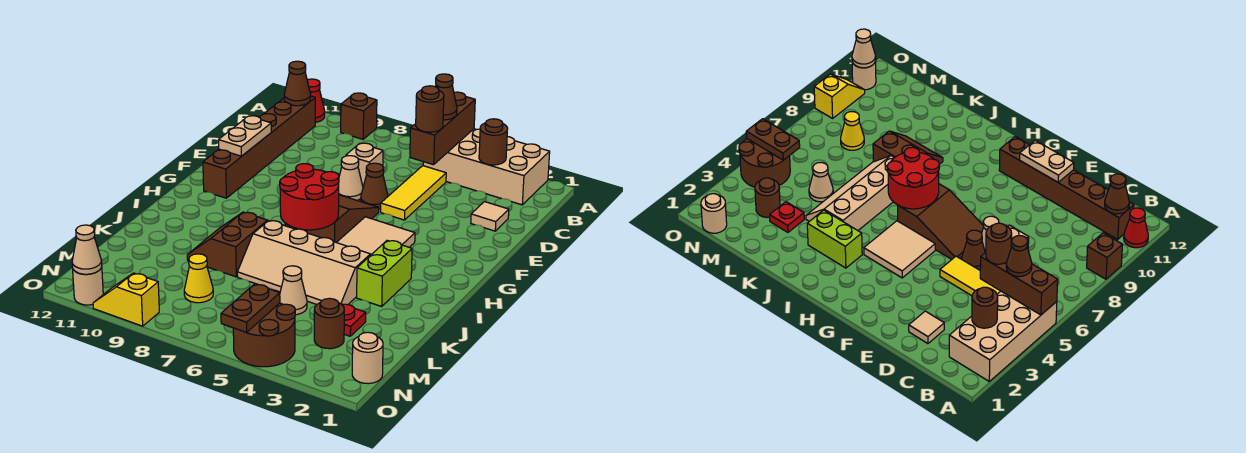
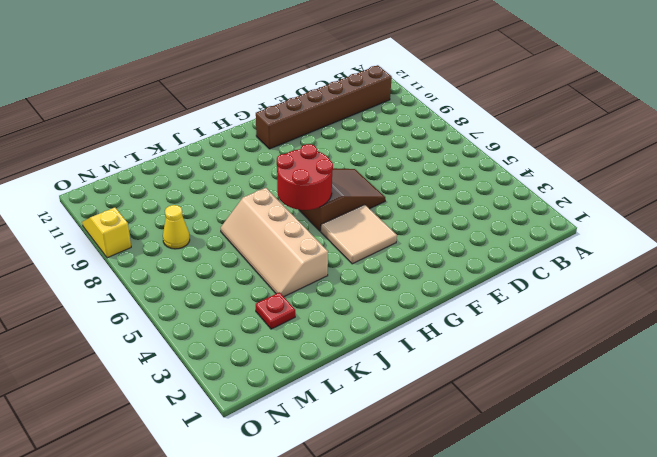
none -> tan 2x4 brick [423,129,550,205]
none -> brown 1x1 brick [341,93,377,139]
none -> red 1x1 cone [307,79,325,122]
none -> yellow 1x3 tile [381,166,446,220]

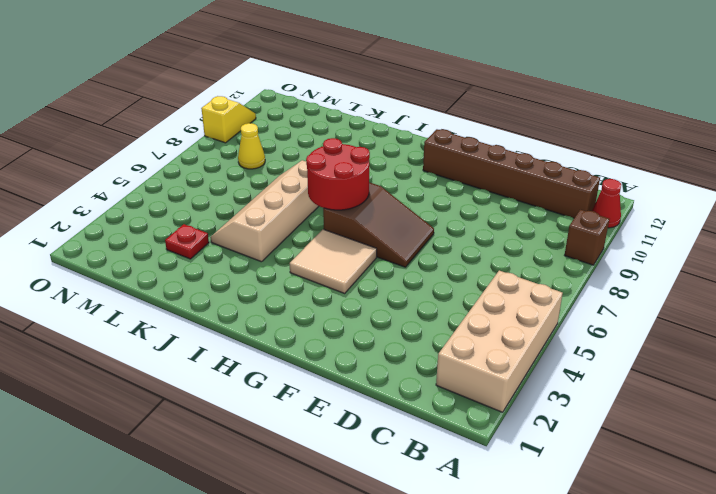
none -> yellow 1x3 tile [381,166,446,220]
none -> tan 1x1 tile [471,202,509,231]
none -> tan 1x1 brick [346,143,383,186]
none -> brown 1x1 cone [361,163,388,209]

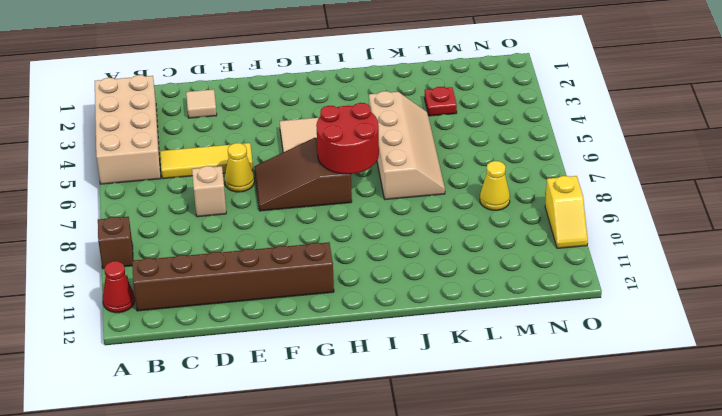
yellow 1x1 cone [225,143,254,192] -> brown 1x1 cone [361,163,388,209]
none -> tan 1x1 cone [339,156,363,200]
none -> lime 1x2 brick [357,240,412,306]
none -> brown 2x2 slope [187,212,267,277]
none -> tan 1x1 cone [280,266,307,315]

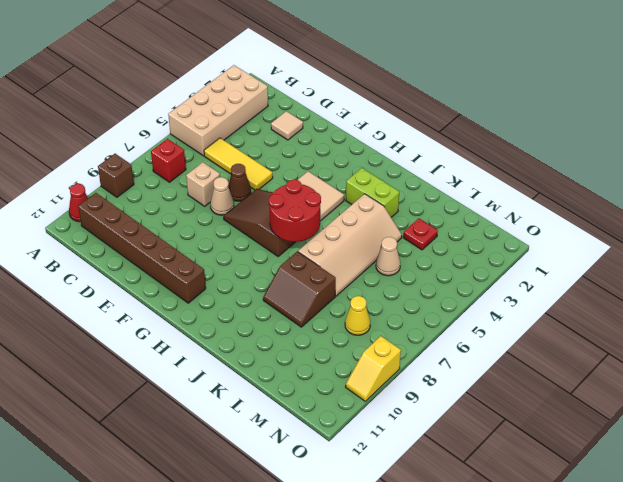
red 1x1 brick [151,139,186,182] -> none
none -> brown 1x1 round brick [314,298,344,349]
none -> tan 1x1 round brick [352,332,383,384]
none -> brown 2x2 round brick [233,303,295,367]
none -> tan 1x1 round brick [73,267,103,305]

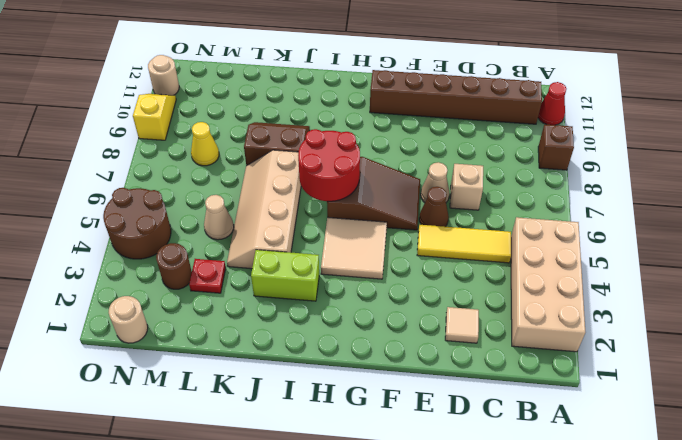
none -> brown 1x3 brick [410,92,475,165]
none -> brown 1x1 round brick [479,119,508,165]
none -> brown 1x1 cone [284,61,311,106]
none -> tan 1x2 plate [218,116,271,156]

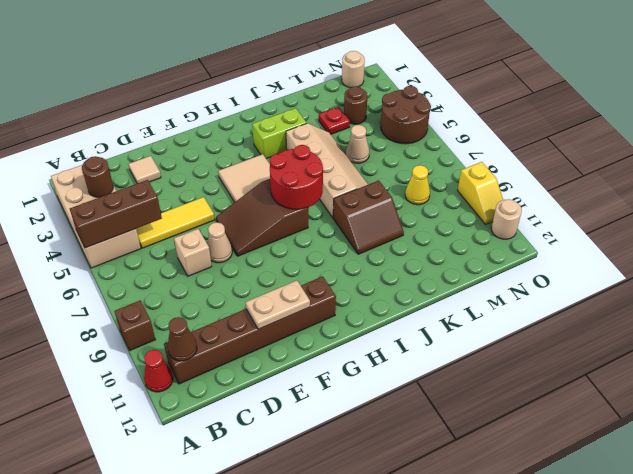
none -> brown 1x1 cone [361,163,388,209]
none -> brown 1x2 plate [221,284,280,332]
none -> tan 1x1 cone [72,225,102,274]
none -> brown 1x1 cone [436,74,457,120]

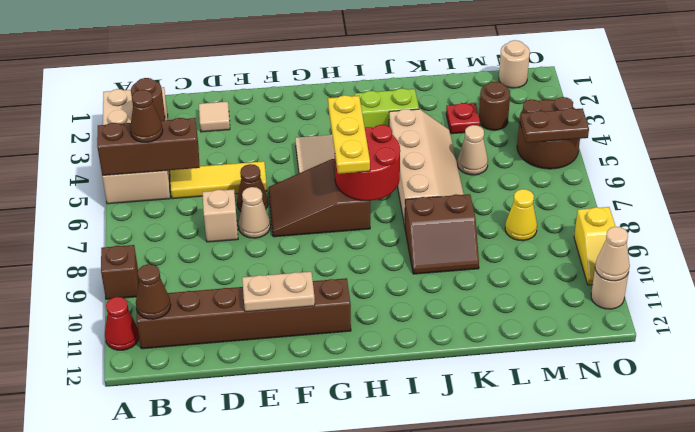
yellow 1x3 plate [328,95,370,174] -> none
none -> brown 1x1 round brick [416,86,444,132]

